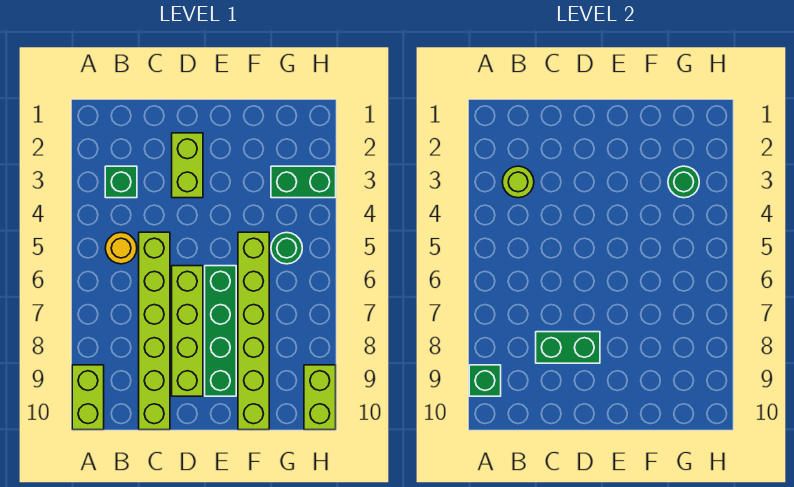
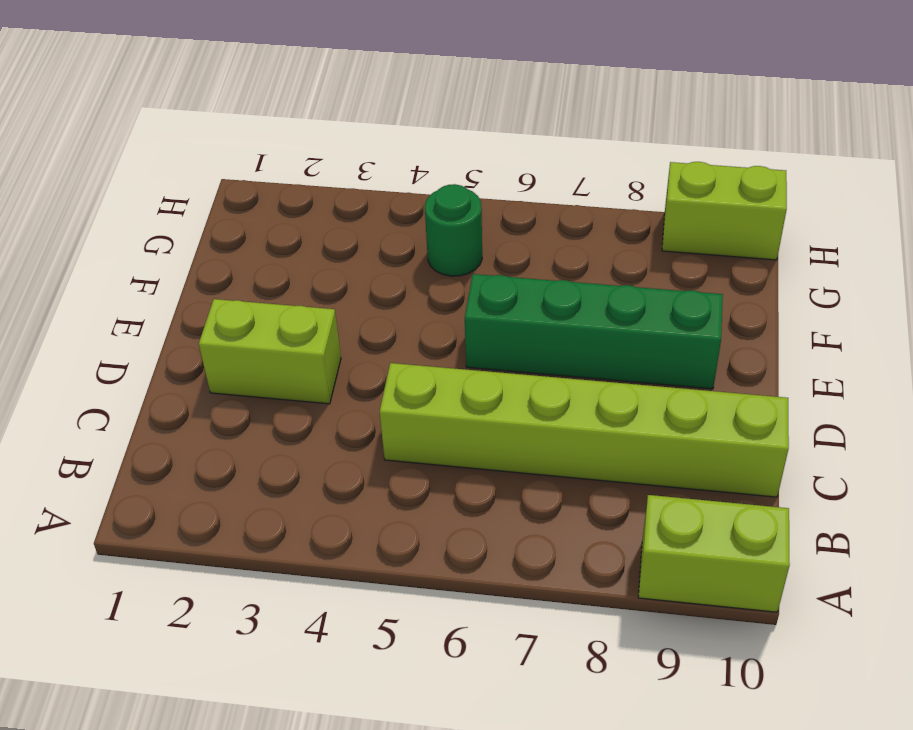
none -> green 1x1 brick [105,166,137,198]
none -> yellow 1x1 round brick [105,233,137,264]
none -> lime 1x4 brick [172,266,203,396]

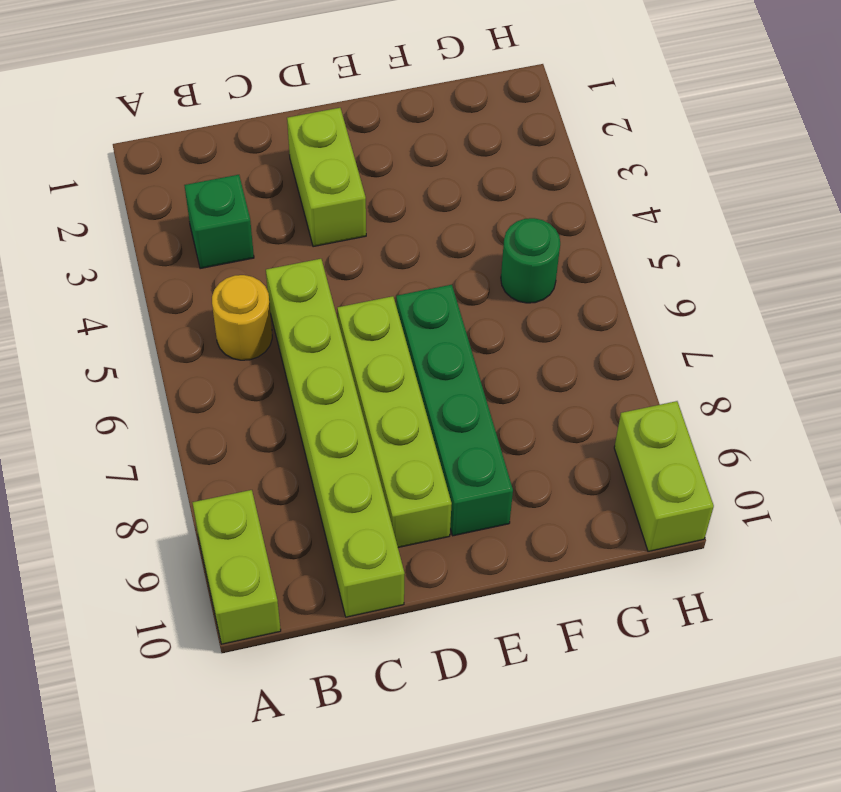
none -> lime 1x6 brick [238,232,269,430]
none -> green 1x2 brick [271,166,336,198]
none -> green 1x1 brick [469,365,501,396]

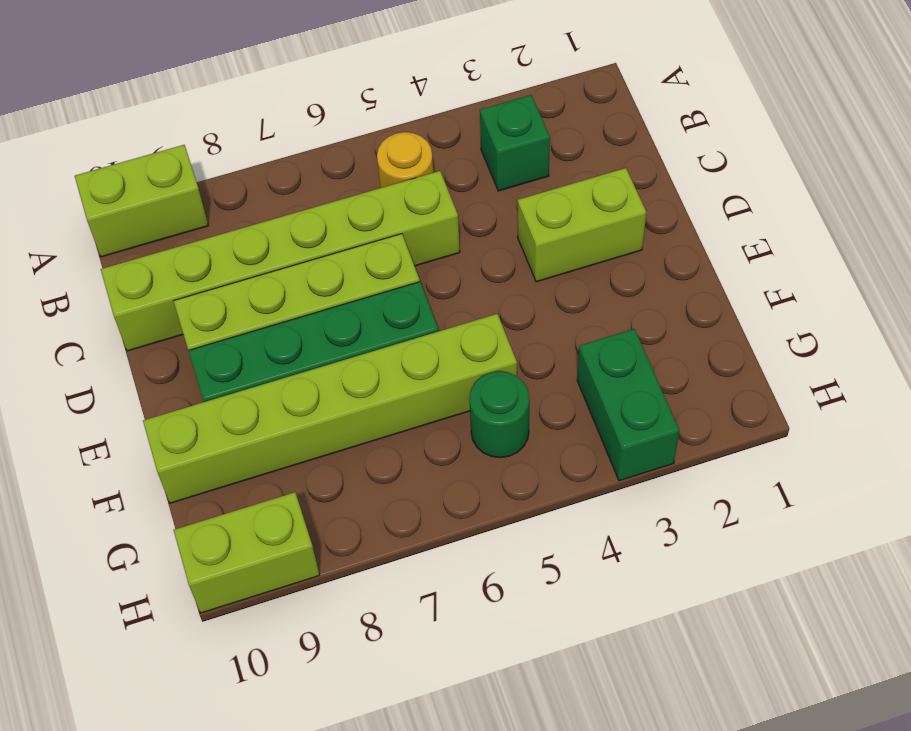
none -> green 1x1 brick [469,365,501,396]
none -> lime 1x1 round brick [502,166,534,198]
none -> green 1x2 brick [536,332,600,363]

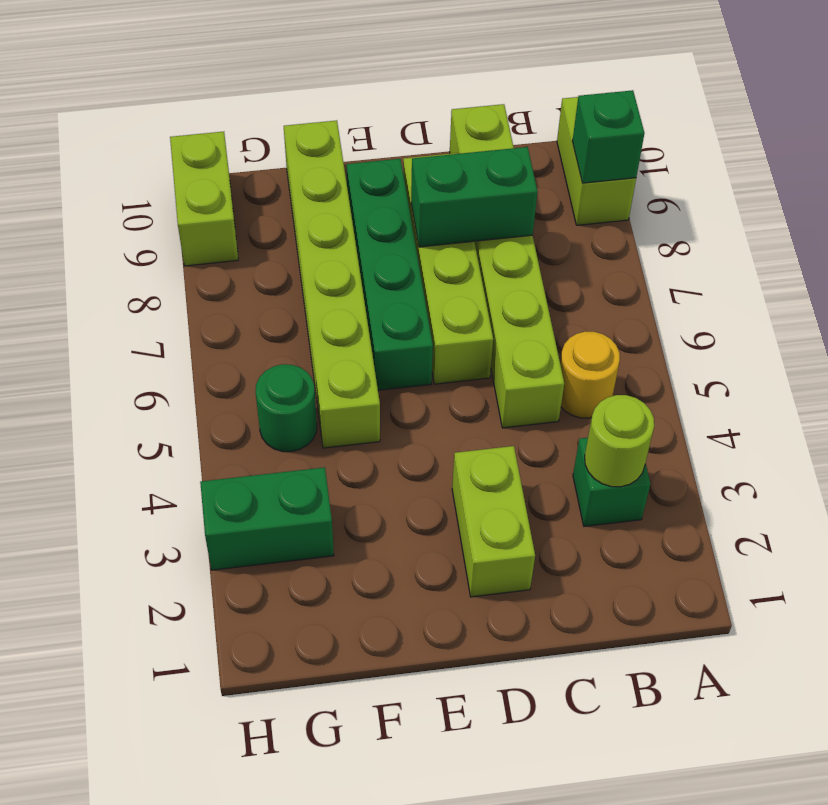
none -> green 1x1 round brick [668,166,699,198]

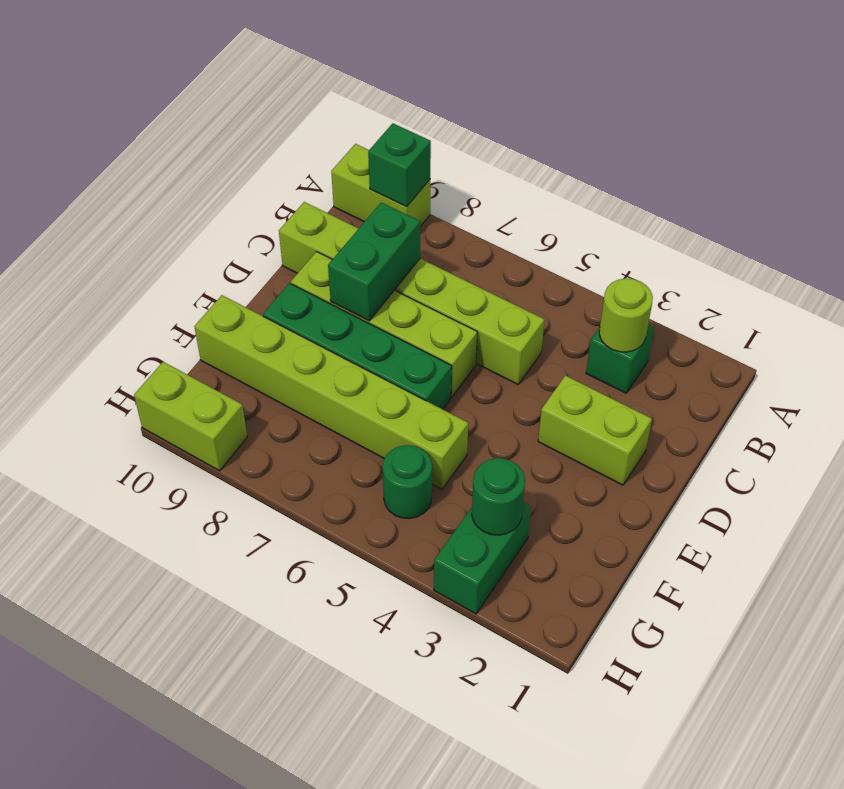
none -> yellow 1x1 round brick [105,233,137,264]

